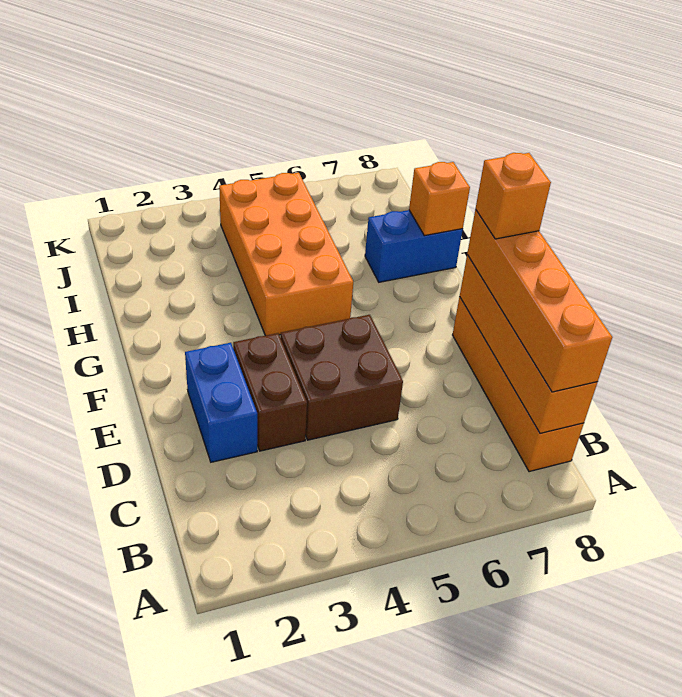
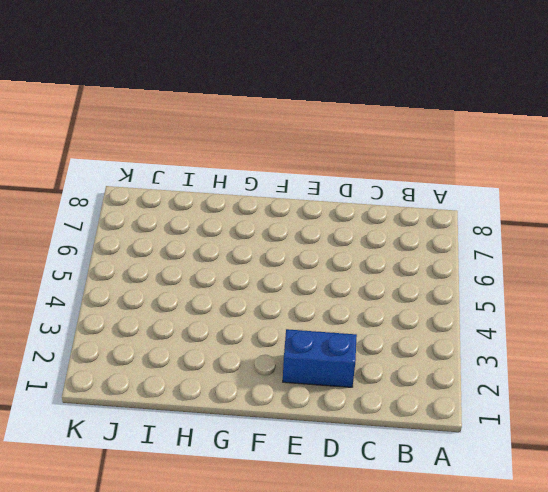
none -> orange 1x4 brick [453,297,584,472]
none -> brown 1x2 brick [233,333,307,451]

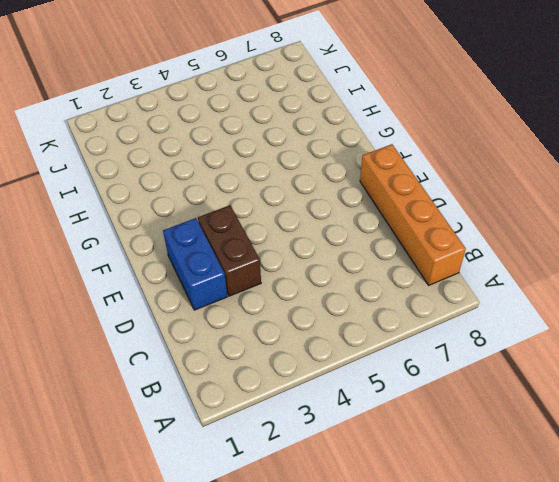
none -> brown 2x2 brick [281,315,403,440]
none -> orange 2x4 brick [219,173,353,336]

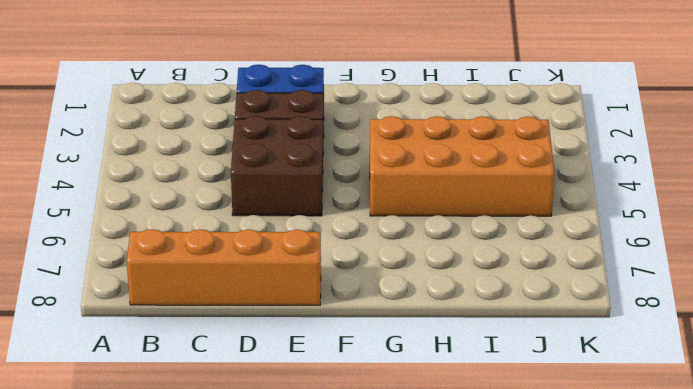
none -> blue 1x2 brick [365,210,463,282]
none -> orange 1x4 brick [460,255,597,434]

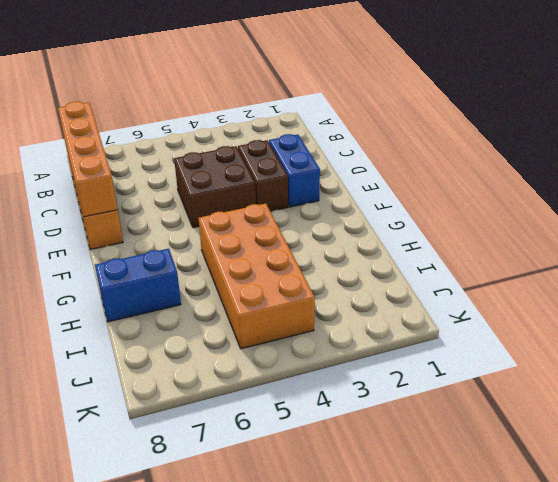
none -> orange 1x1 brick [409,162,470,236]
none -> orange 1x4 brick [467,210,612,392]

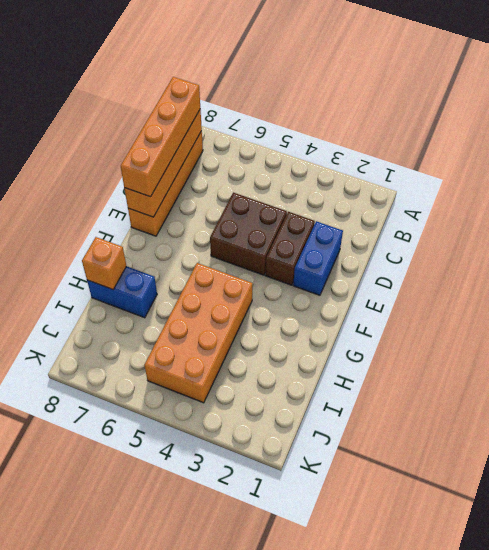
none -> orange 1x1 brick [476,153,551,239]

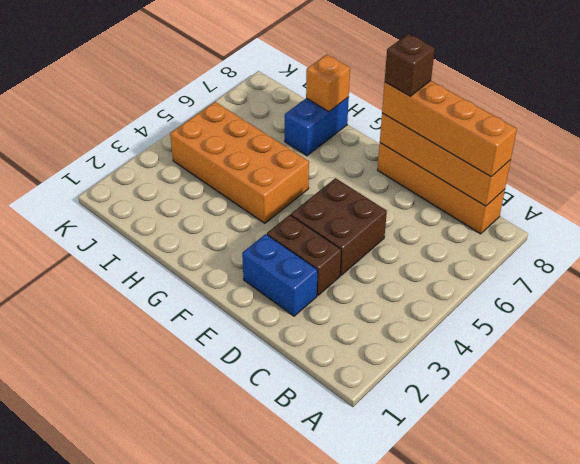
brown 1x1 brick [385,34,435,96] -> orange 1x1 brick [476,153,551,239]

